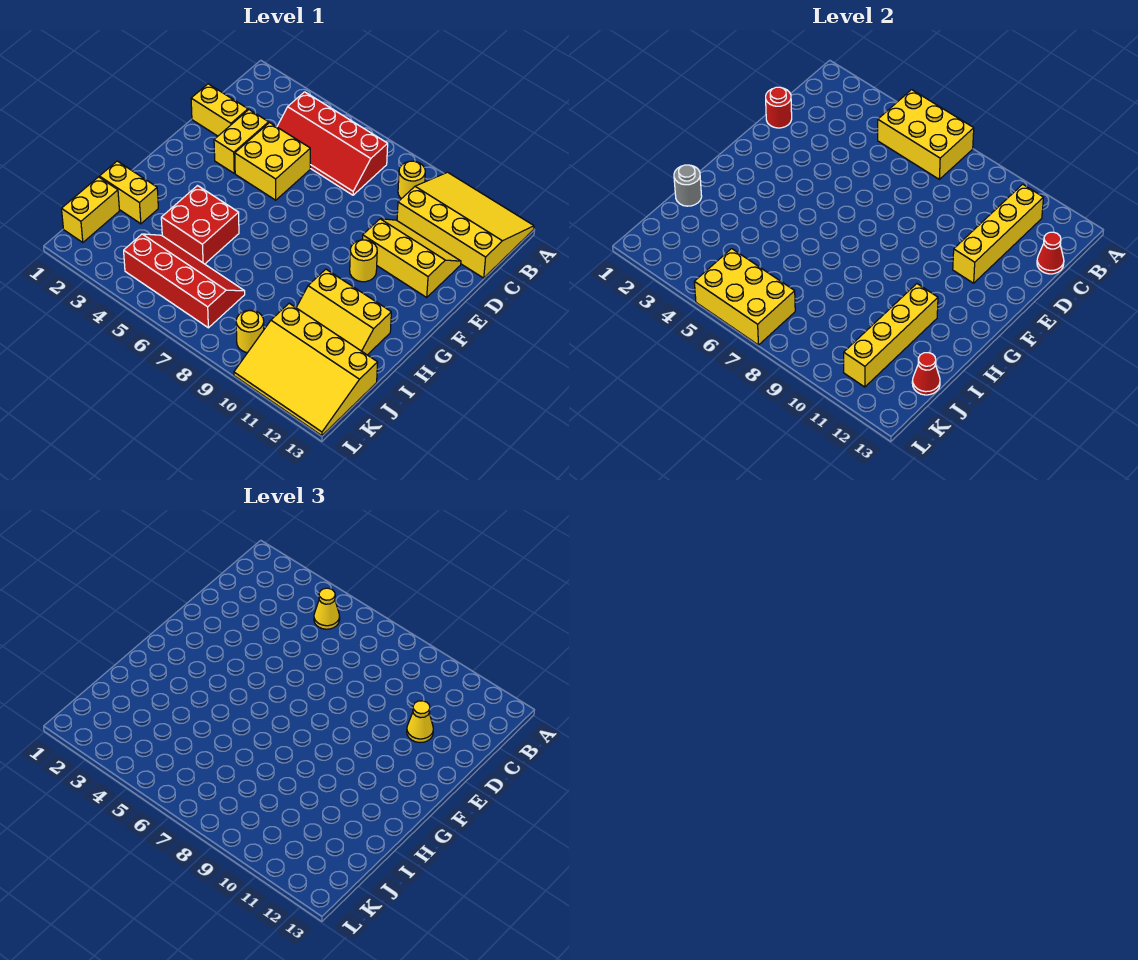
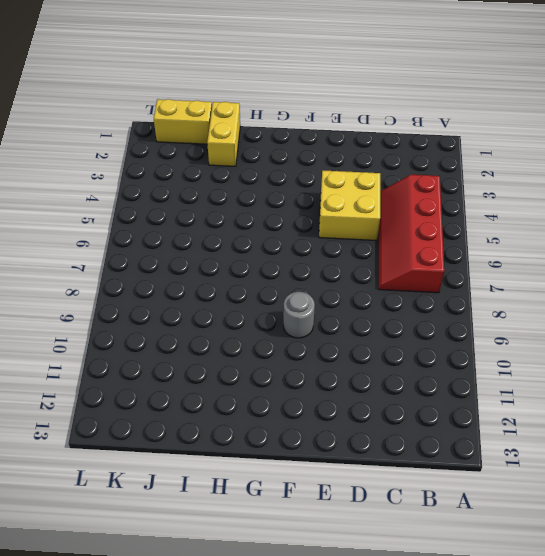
grey 1x1 round brick [283,292,315,338] -> grey 1x1 round brick moved to [674,165,702,206]
none -> yellow 3x4 slope [397,172,534,278]
none -> yellow 1x1 round brick [398,161,425,199]
none -> yellow 1x2 brick [191,84,248,136]

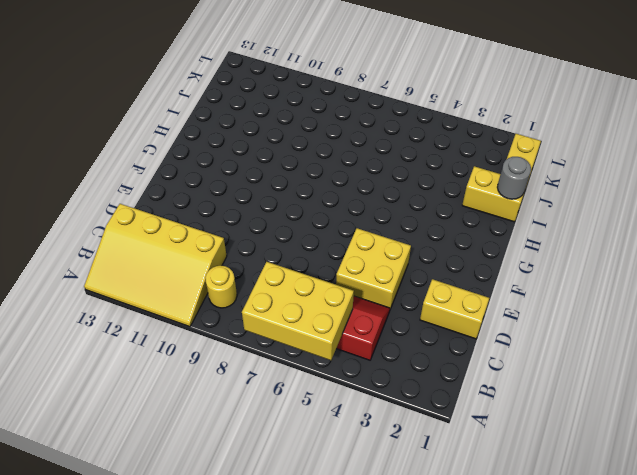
none -> yellow 1x2 brick [214,110,269,173]
none -> yellow 2x3 slope [363,219,461,297]
none -> yellow 1x1 round brick [350,240,377,282]

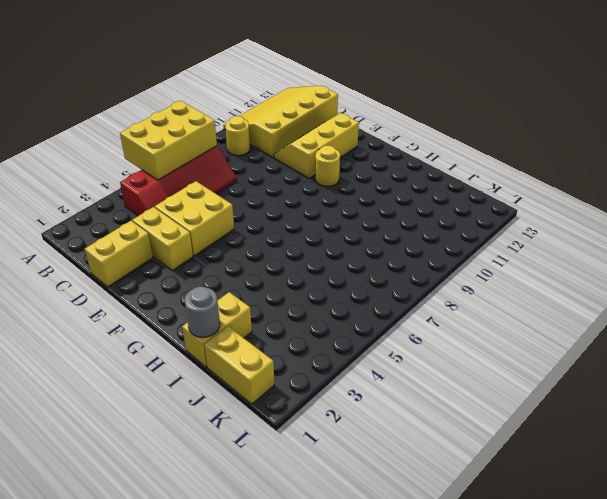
none -> red 2x2 brick [161,186,239,264]
none -> yellow 2x3 slope [296,269,391,355]
none -> red 2x4 slope [124,234,245,328]

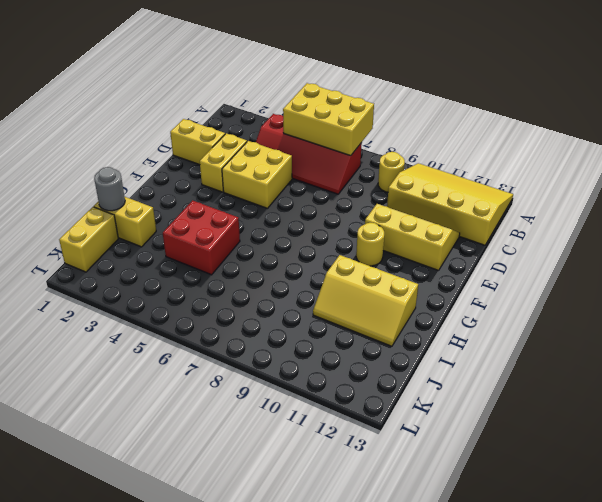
none -> red 2x4 slope [124,234,245,328]
none -> yellow 3x4 slope [234,303,378,436]
none -> yellow 1x1 round brick [236,310,264,353]

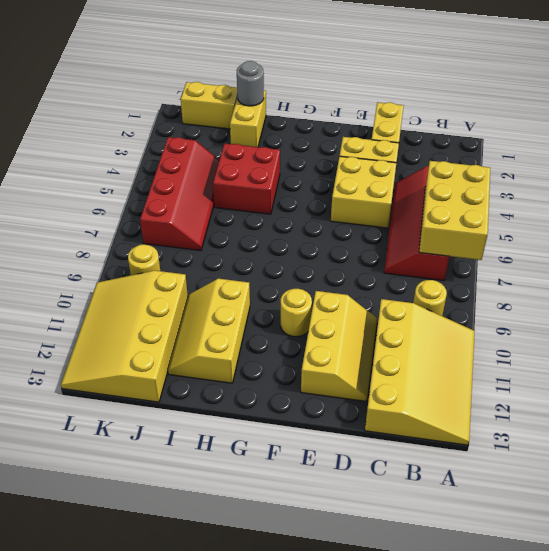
none -> yellow 1x4 brick [953,184,1044,283]
none -> red 1x1 cone [1037,232,1064,274]
none -> red 1x1 round brick [766,87,792,128]

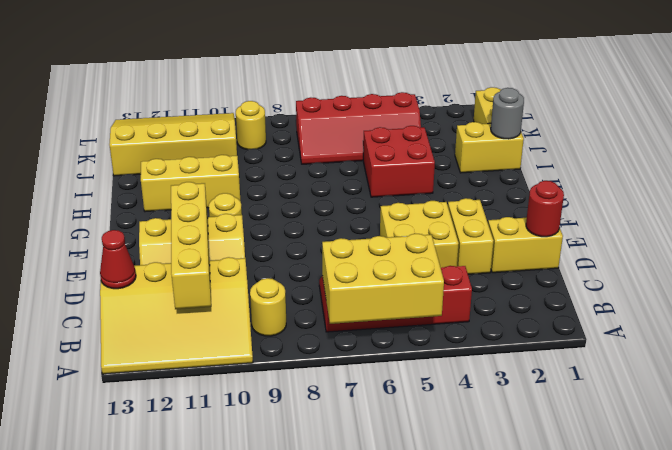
none -> yellow 1x4 brick [844,284,938,387]
none -> red 1x1 cone [912,353,940,395]
none -> yellow 2x3 brick [694,249,795,345]

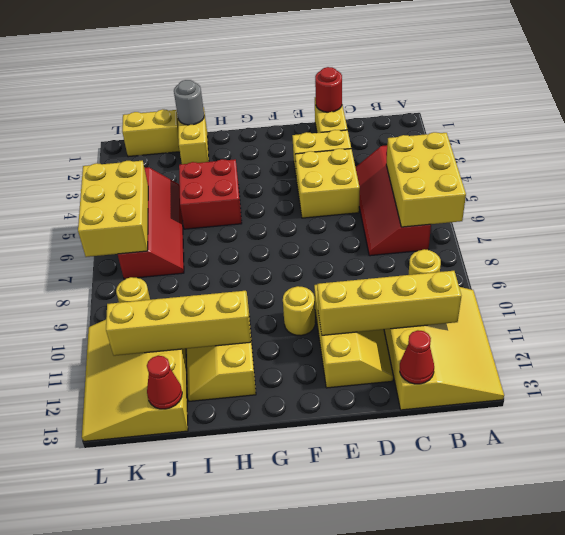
none -> yellow 1x1 cone [314,588,340,629]
none -> yellow 1x1 cone [407,701,433,743]

